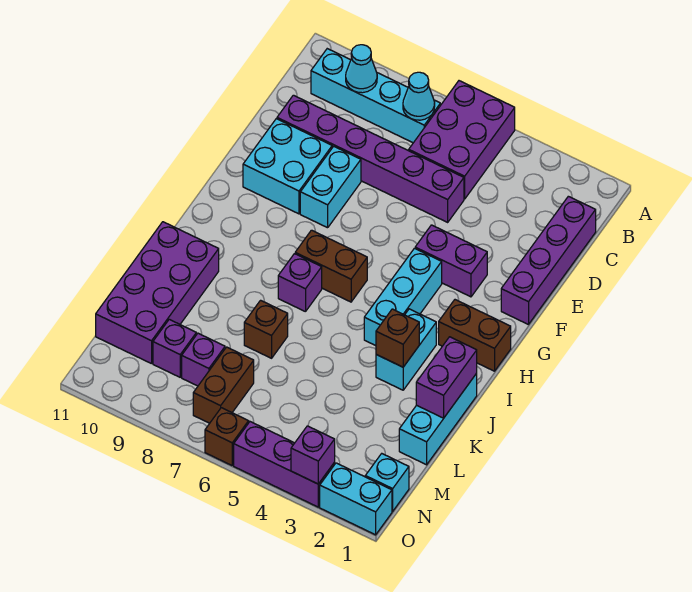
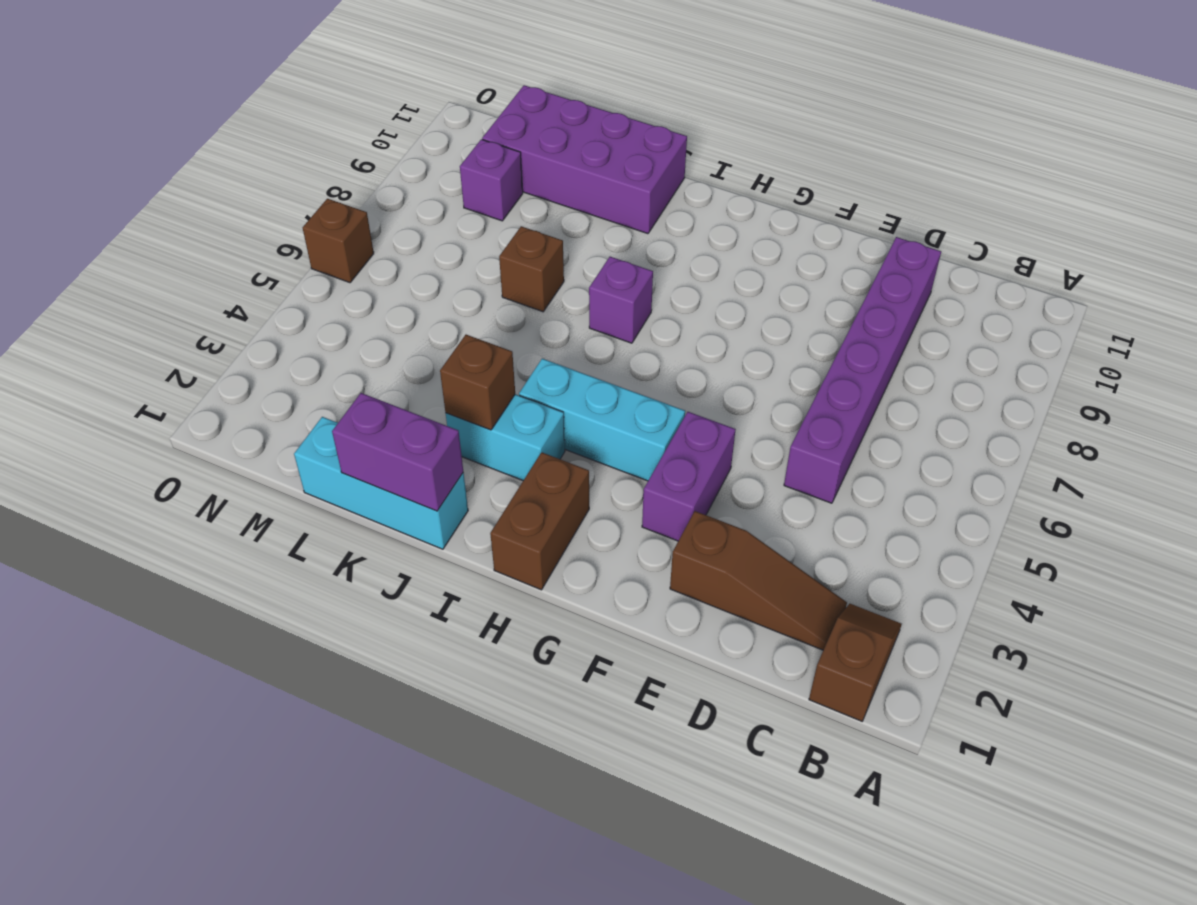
brown 1x2 slope [809,604,902,721] -> none
brown 1x3 slope [670,511,847,650] -> none
none -> purple 2x3 brick [409,81,515,199]
none -> cyan 1x4 brick [311,49,440,143]
none -> purple 1x4 brick [501,196,596,325]

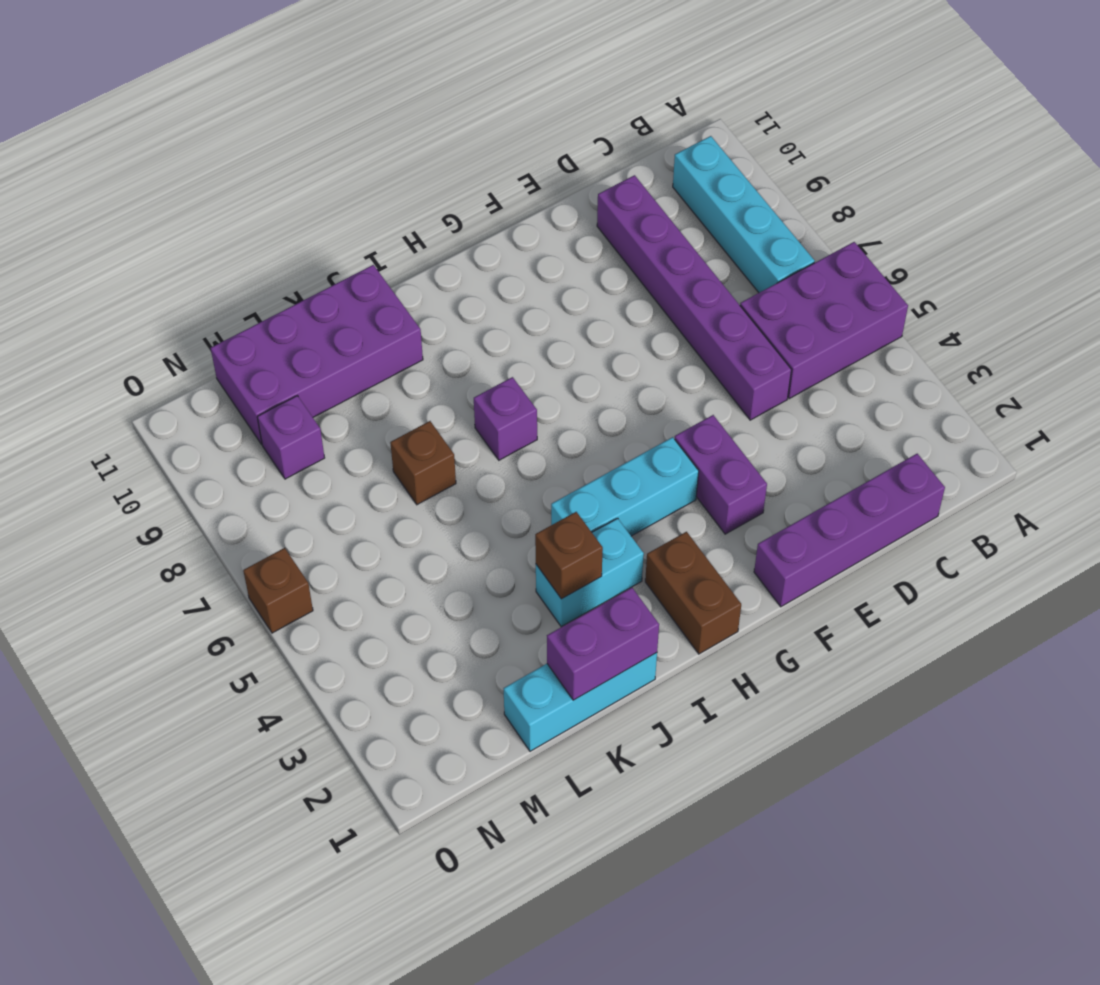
none -> cyan 1x2 brick [300,146,361,228]
none -> cyan 2x2 brick [243,119,332,214]
none -> brown 1x2 brick [295,230,367,302]

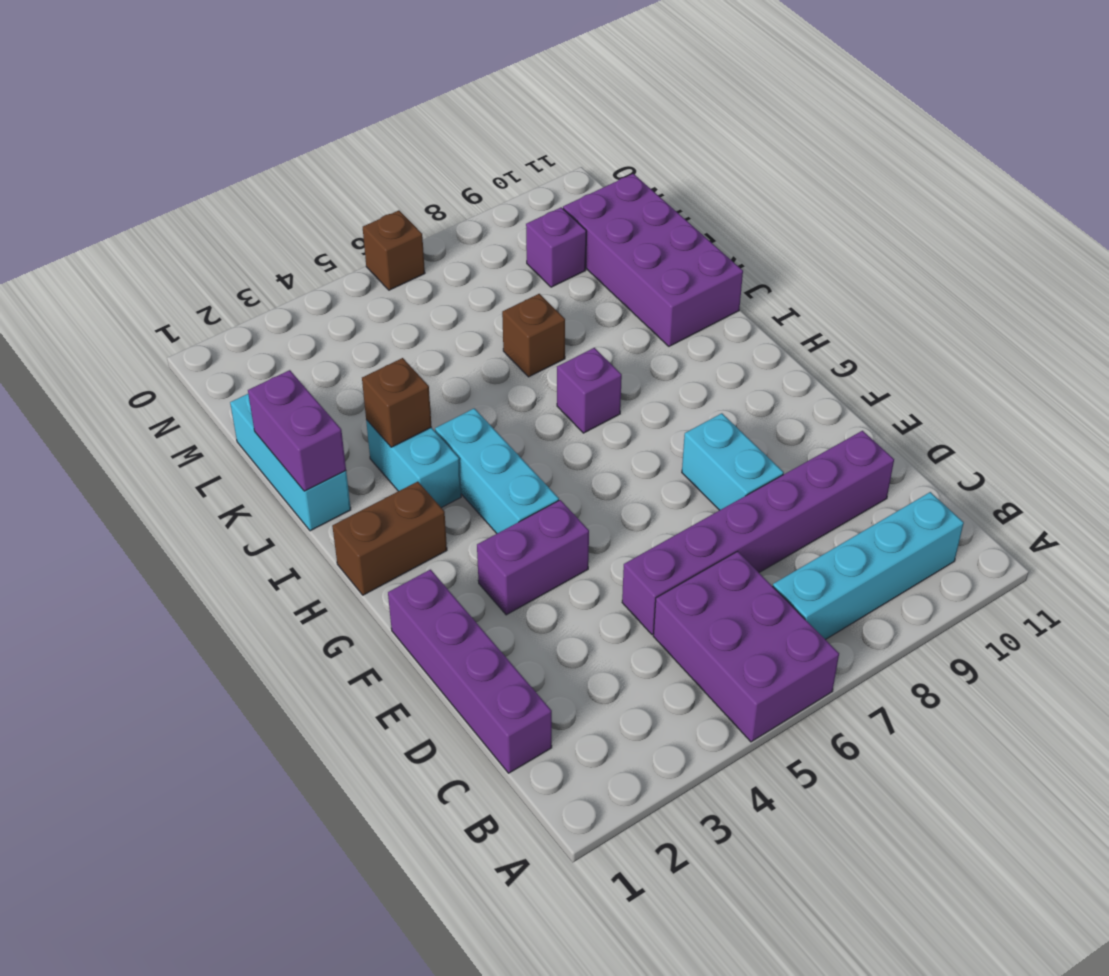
none -> cyan 2x2 brick [243,119,332,214]
none -> brown 1x2 brick [295,230,367,302]
none -> brown 1x2 brick [193,347,254,423]

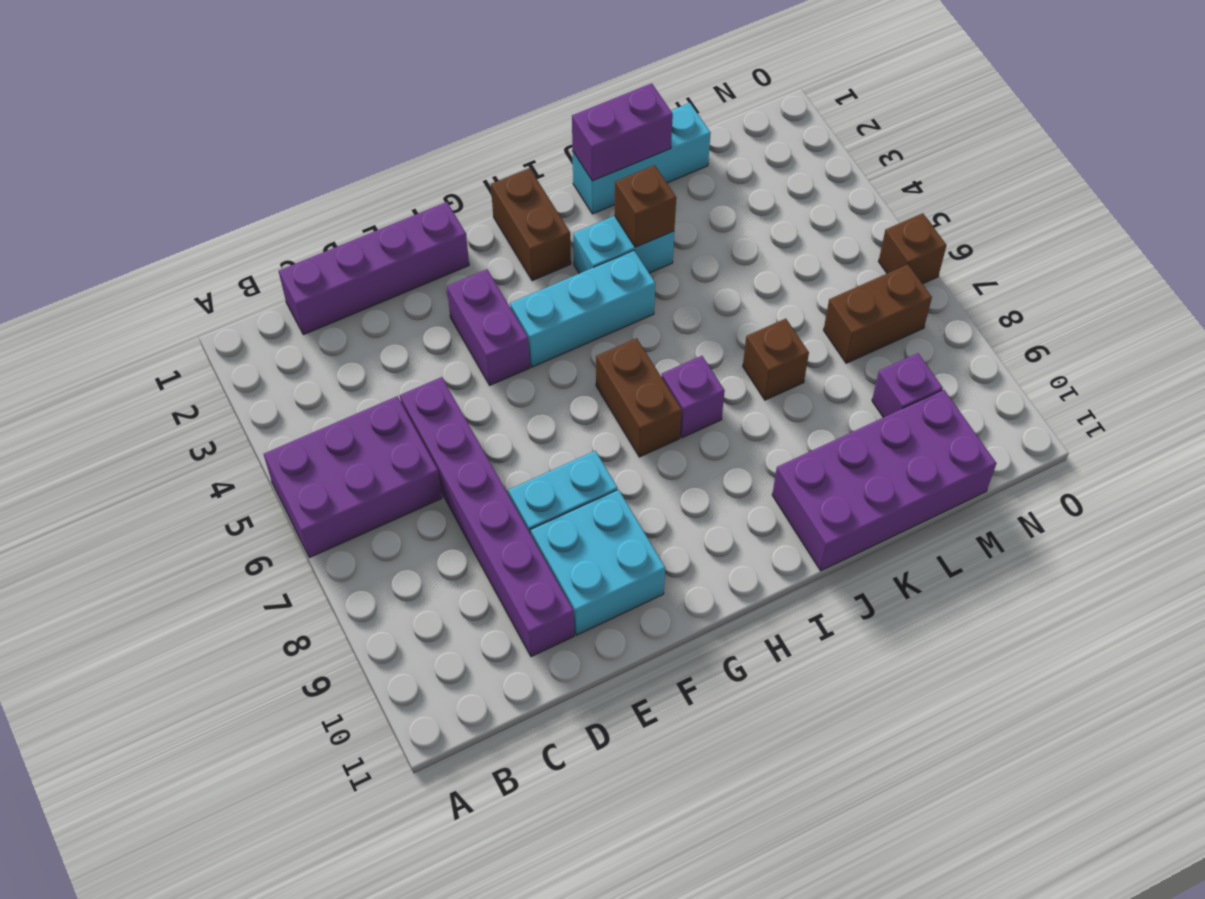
none -> cyan 1x4 brick [311,49,440,143]
none -> purple 1x1 brick [182,333,225,386]
none -> cyan 1x1 brick [365,454,409,511]

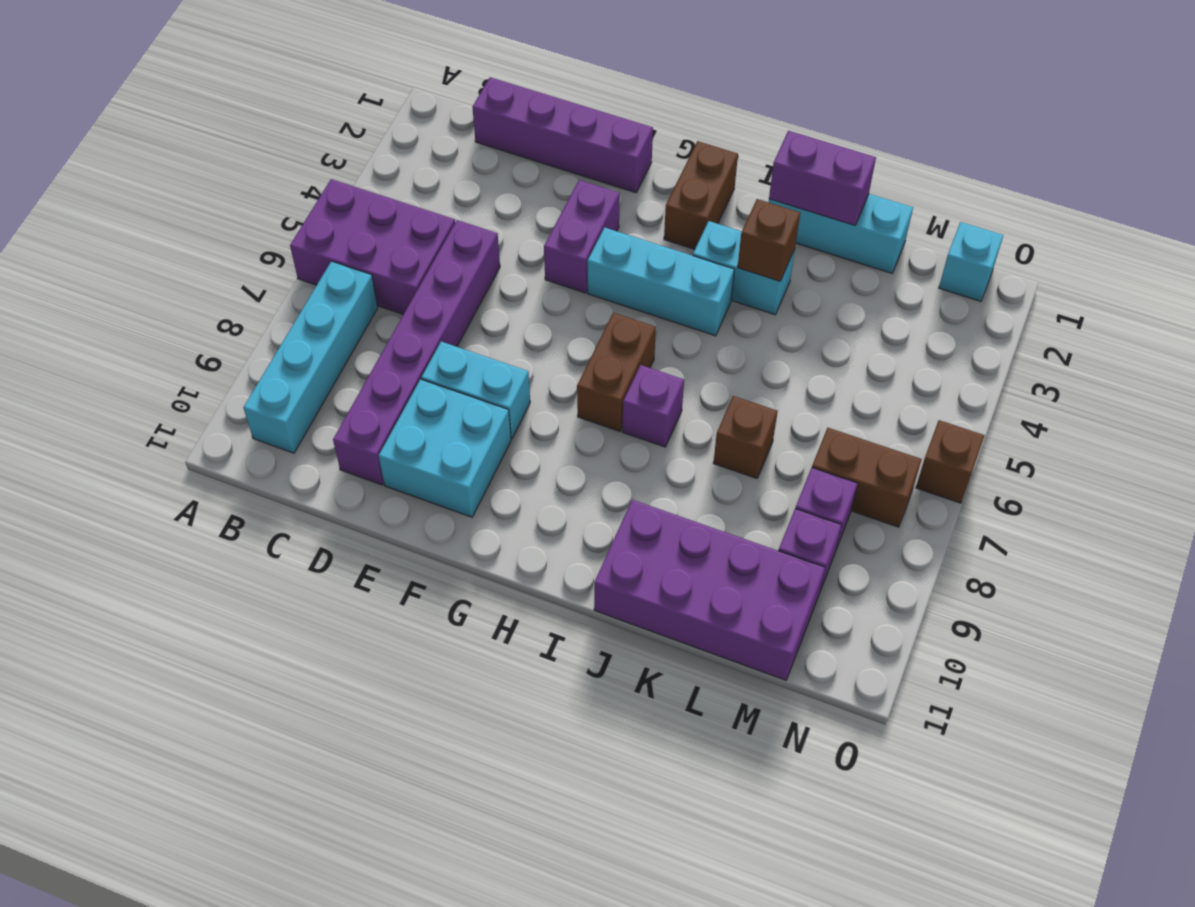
none -> cyan 1x2 brick [320,463,392,535]
none -> purple 1x3 brick [234,422,335,507]
none -> cyan 1x1 cone [403,72,435,120]

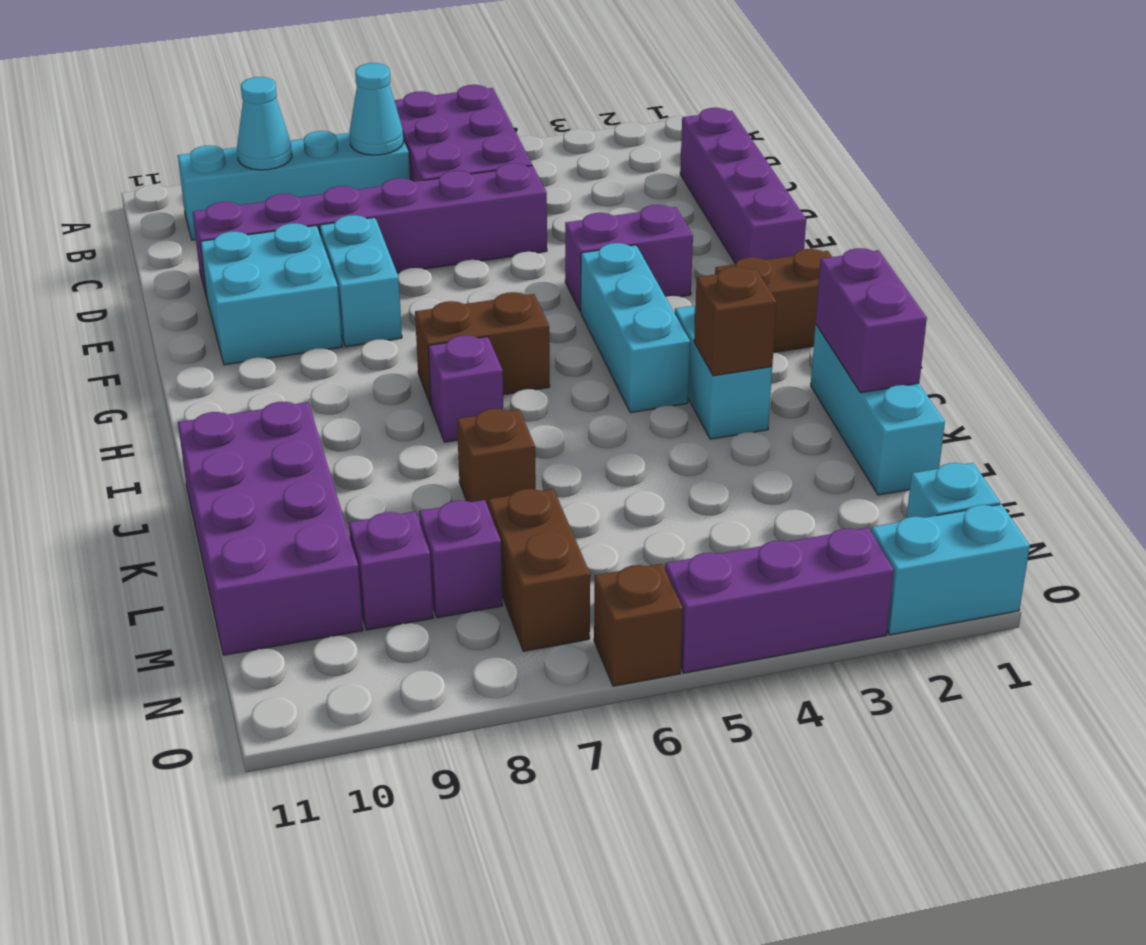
none -> purple 1x1 brick [291,426,335,484]

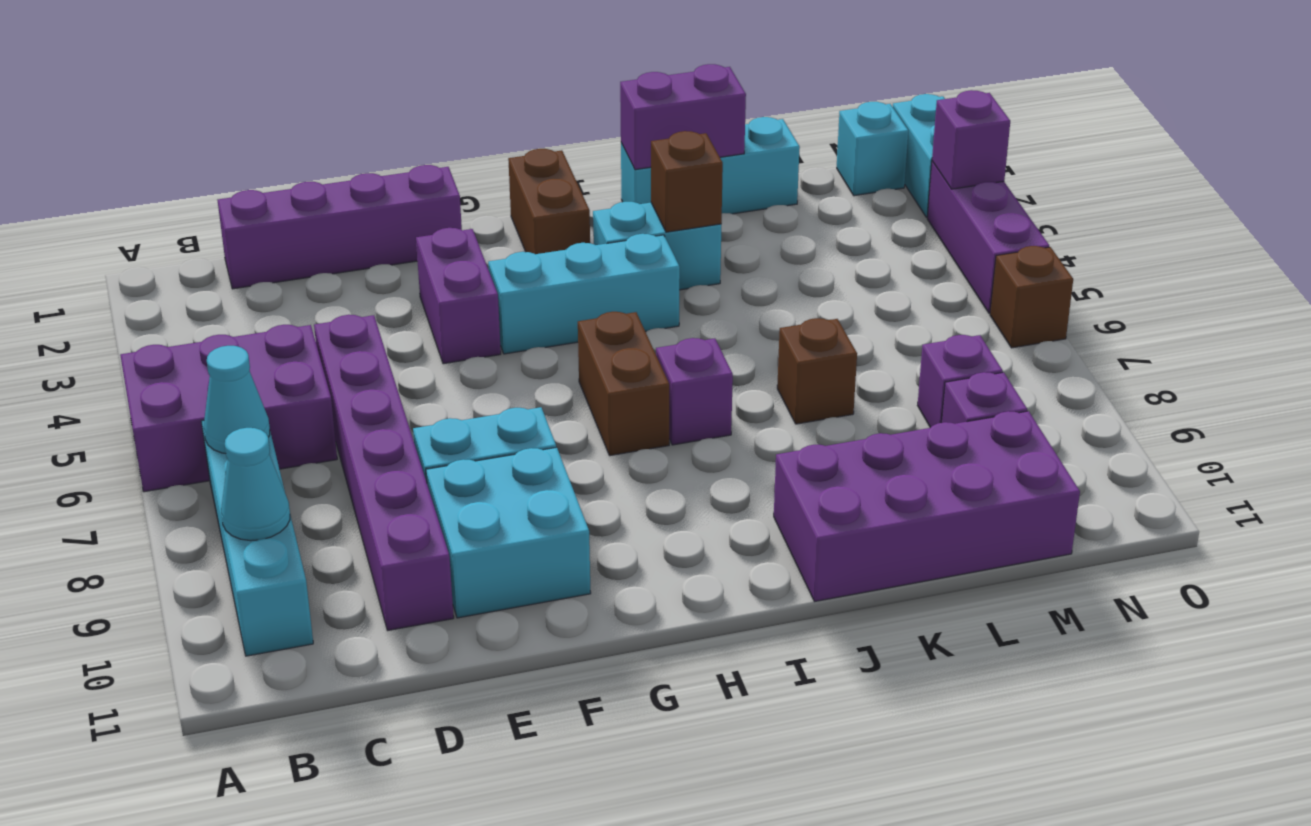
none -> brown 1x2 brick [193,347,254,423]

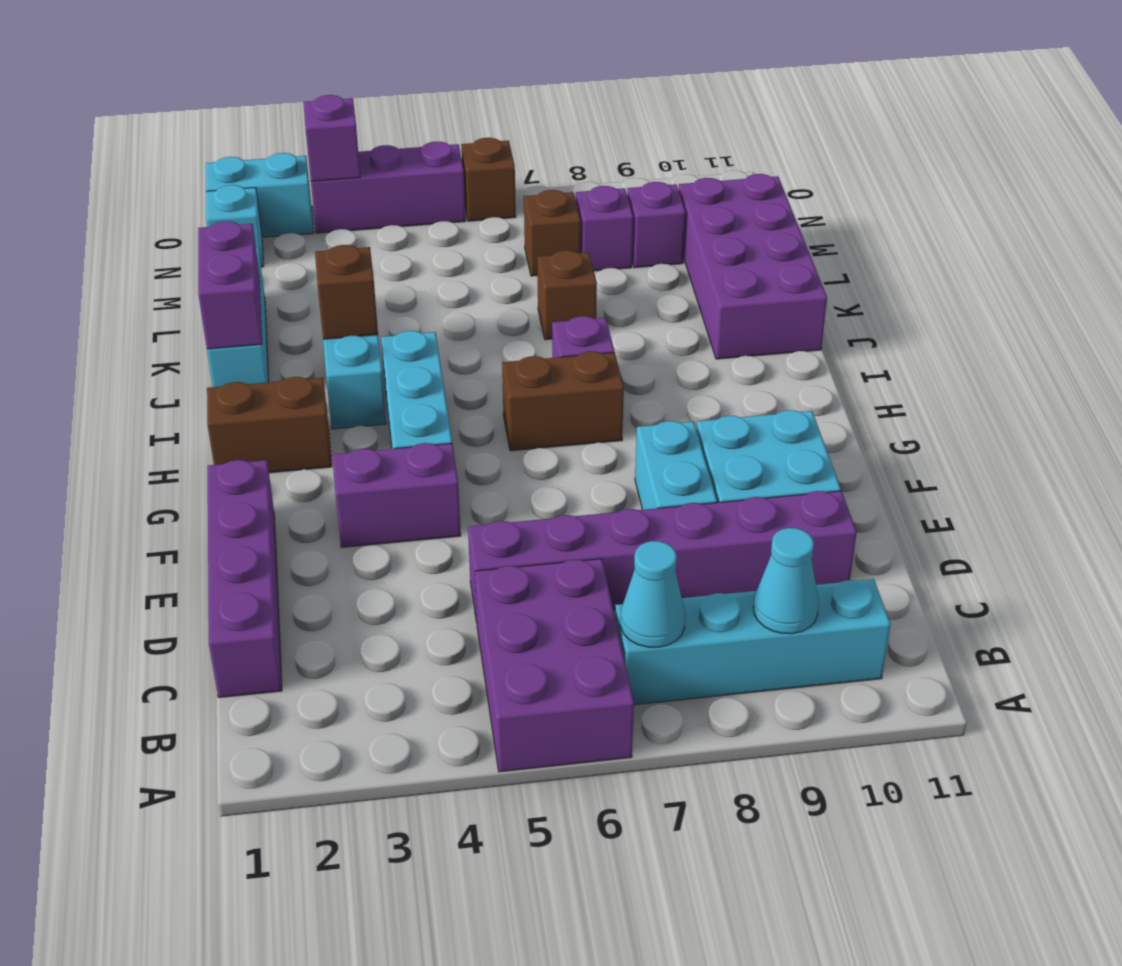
brown 1x1 brick [524,190,581,276] -> brown 1x2 brick [193,347,254,423]

